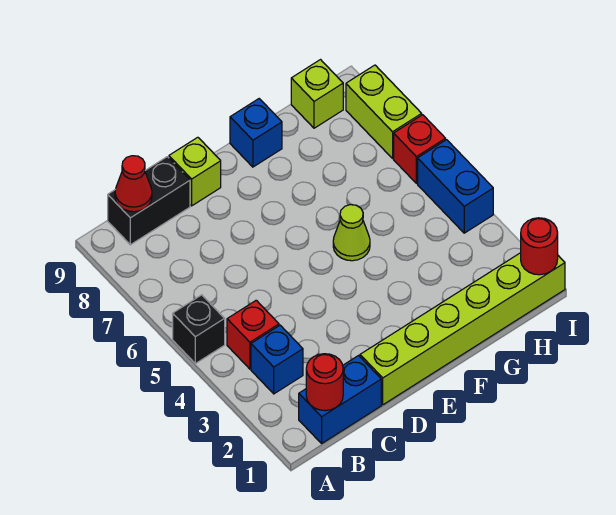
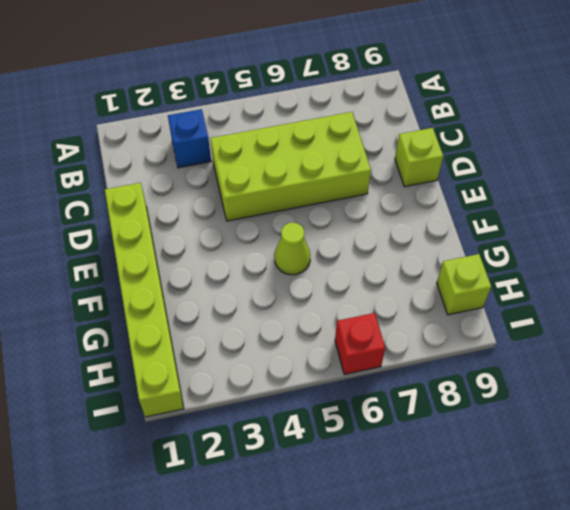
lime 2x4 brick [210,112,371,221] -> none
none -> black 1x1 brick [173,295,225,364]
none -> blue 1x2 brick [299,356,381,443]
none -> red 1x1 brick [227,300,279,369]

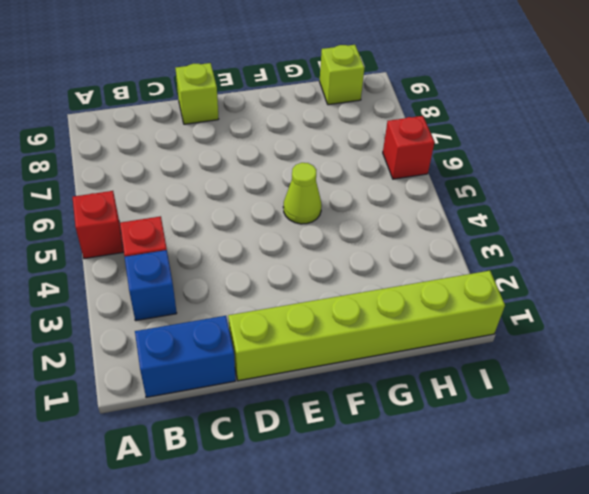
red 1x1 brick [72,191,123,259] -> black 1x1 brick [173,295,225,364]
none -> black 1x2 brick [108,157,190,245]
none -> blue 1x1 brick [230,99,282,167]
none -> blue 1x2 brick [418,140,493,233]

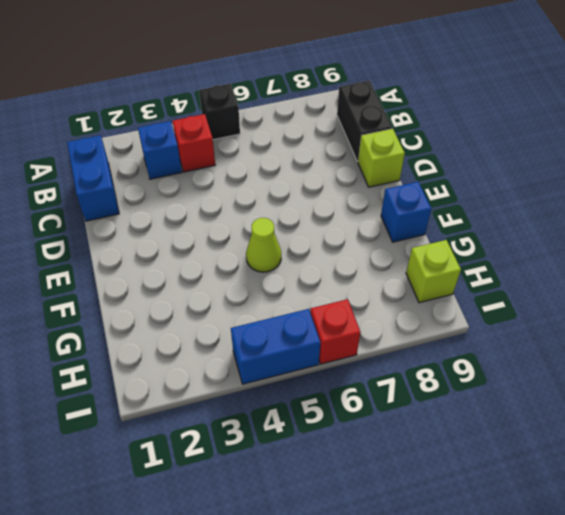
none -> lime 1x6 brick [360,253,565,405]
none -> lime 1x2 brick [346,65,422,158]
none -> red 1x1 round brick [306,354,343,411]

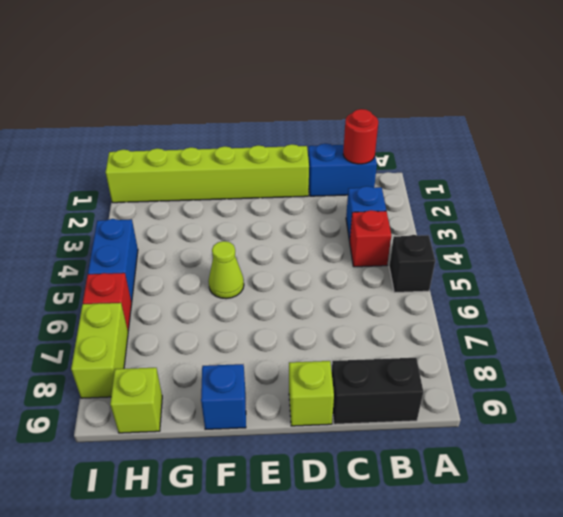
none -> red 1x1 cone [115,156,152,212]
none -> red 1x1 round brick [521,218,558,275]

